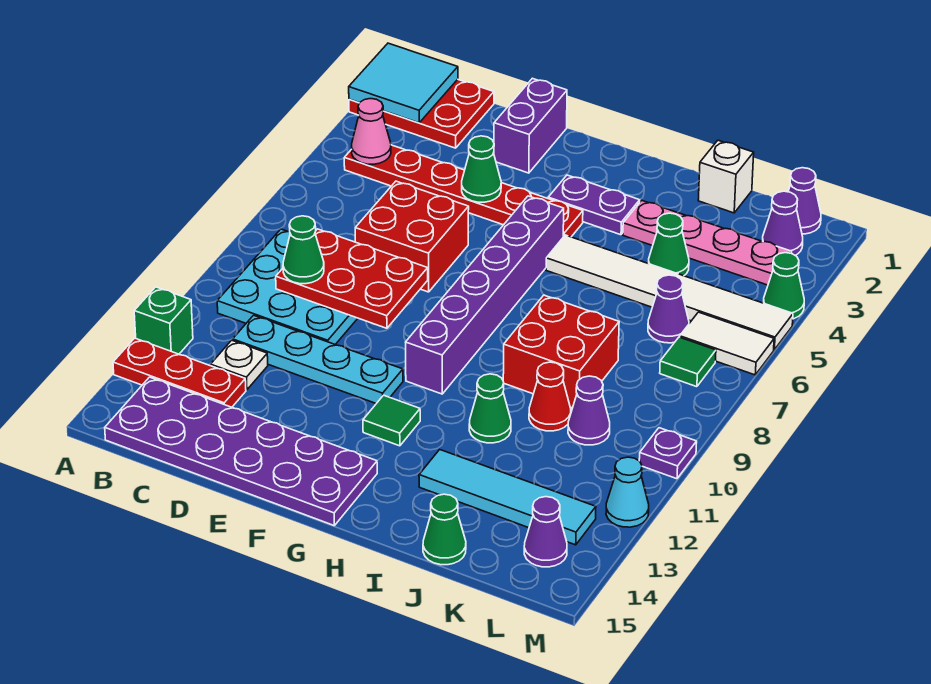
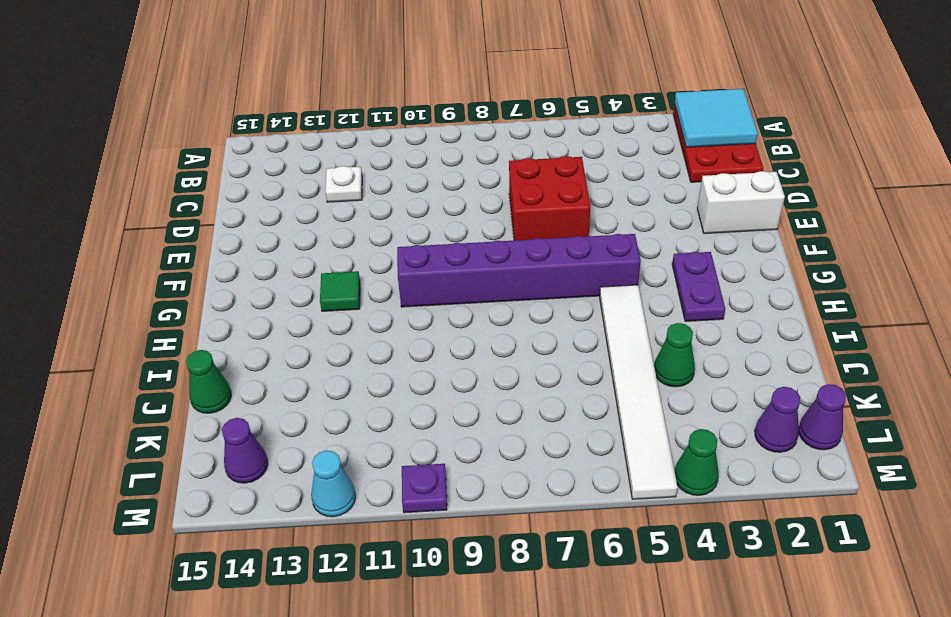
white 1x2 brick [697,171,785,234] -> purple 1x2 brick [494,78,567,173]
none -> green 1x1 brick [134,287,193,354]
none -> red 1x3 plate [113,338,246,407]
none -> red 1x6 plate [344,145,583,237]
none -> cyan 3x3 plate [217,229,358,344]

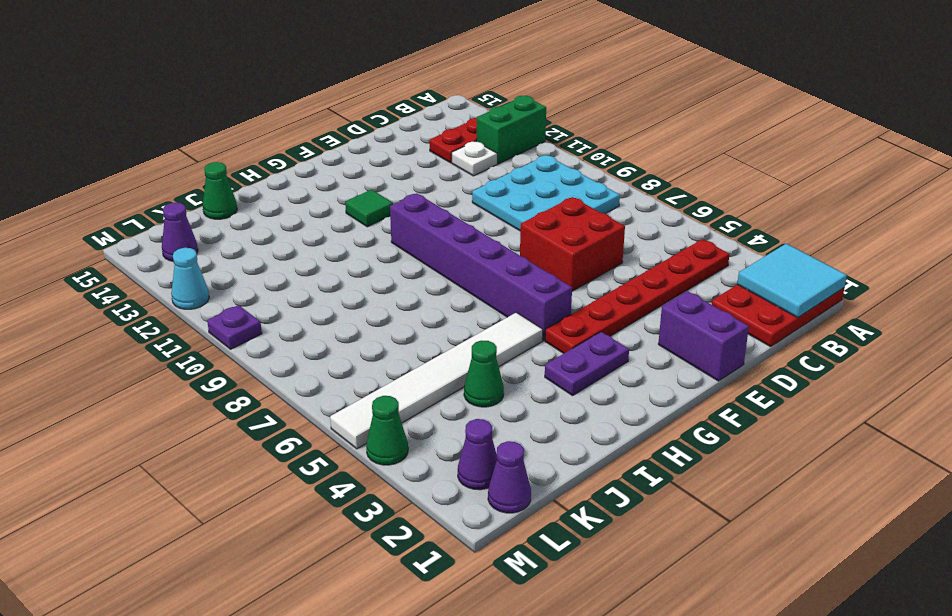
green 1x2 brick [477,96,546,164] -> green 1x1 brick [134,287,193,354]
none -> purple 2x6 plate [105,377,377,525]
none -> cyan 1x4 plate [233,315,403,404]
none -> pink 1x4 plate [623,200,792,285]
none -> red 2x2 brick [503,295,619,408]

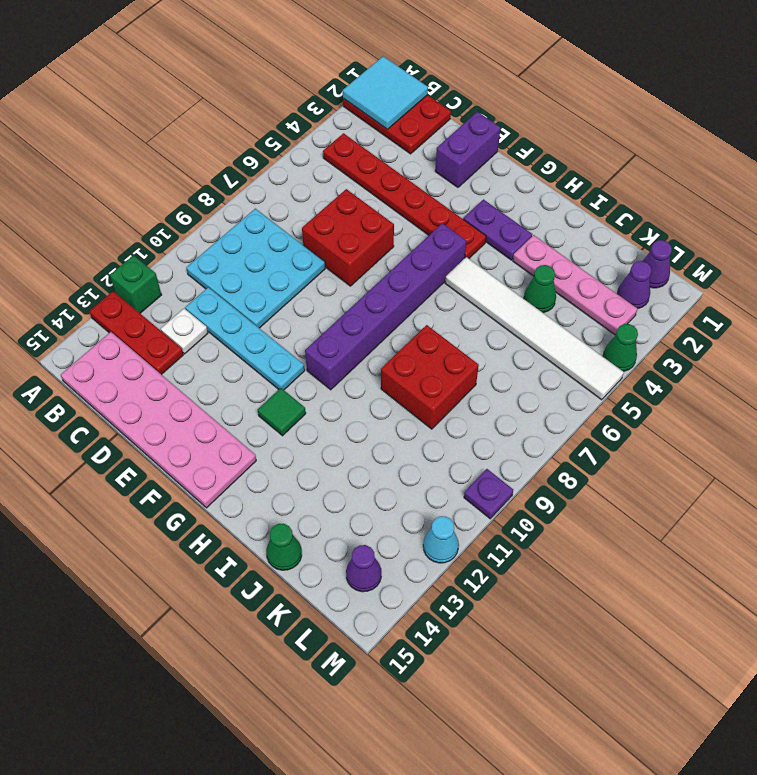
pink 2x6 plate [61,332,256,508] -> purple 2x6 plate [105,377,377,525]
none -> green 1x1 cone [469,374,511,443]
none -> cyan 1x4 tile [419,450,596,545]
none -> white 1x1 brick [698,140,754,213]
none -> red 1x1 cone [529,362,571,431]

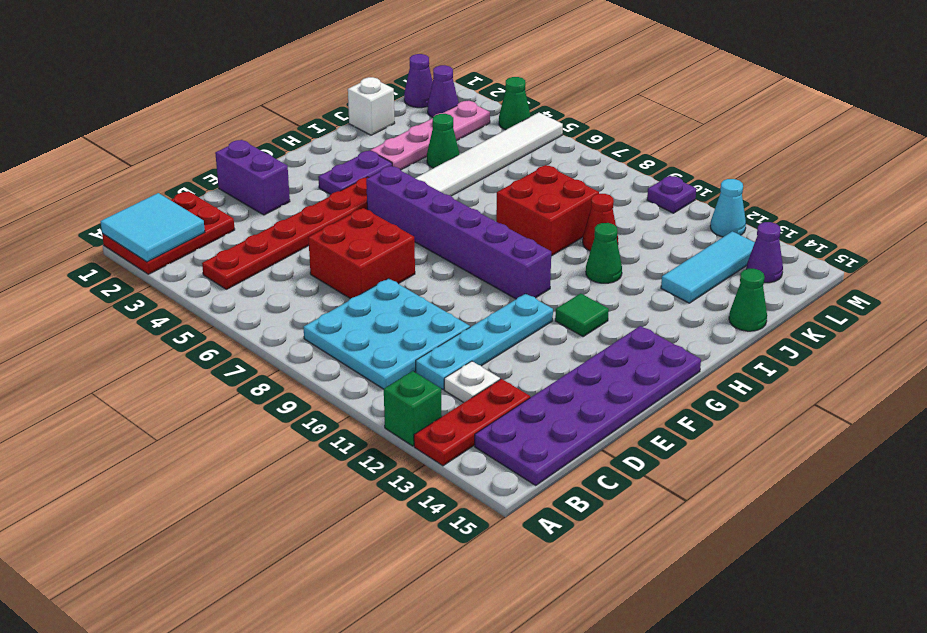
cyan 1x3 tile [661,231,755,303] -> cyan 1x4 tile [419,450,596,545]
none -> purple 1x1 cone [648,275,689,343]
none -> purple 1x1 cone [568,376,610,445]
none -> white 1x2 tile [680,312,774,375]
none -> green 1x1 tile [660,337,716,387]

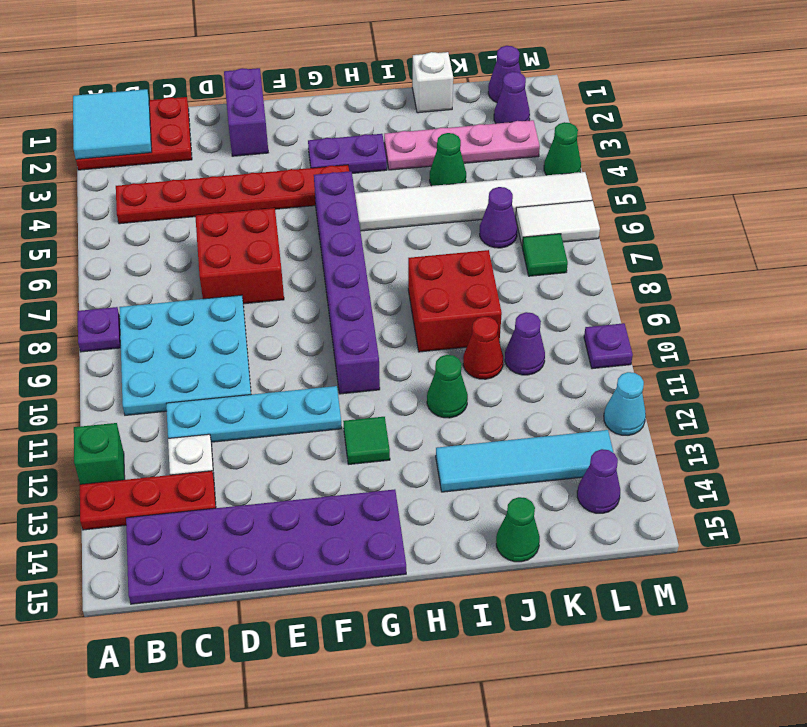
purple 1x1 plate [78,307,121,352] -> none
none -> pink 1x1 cone [352,99,391,164]
none -> red 2x3 plate [276,229,428,328]
none -> green 1x1 cone [462,136,501,202]
none -> green 1x1 cone [283,216,324,284]

